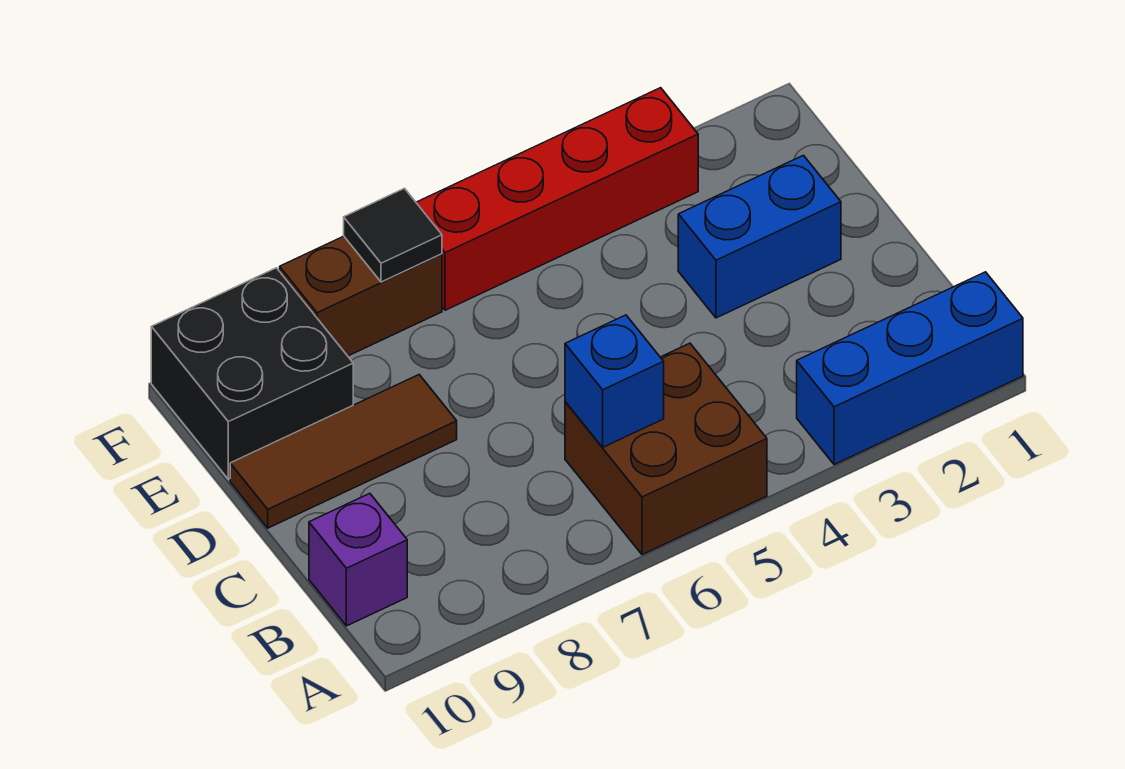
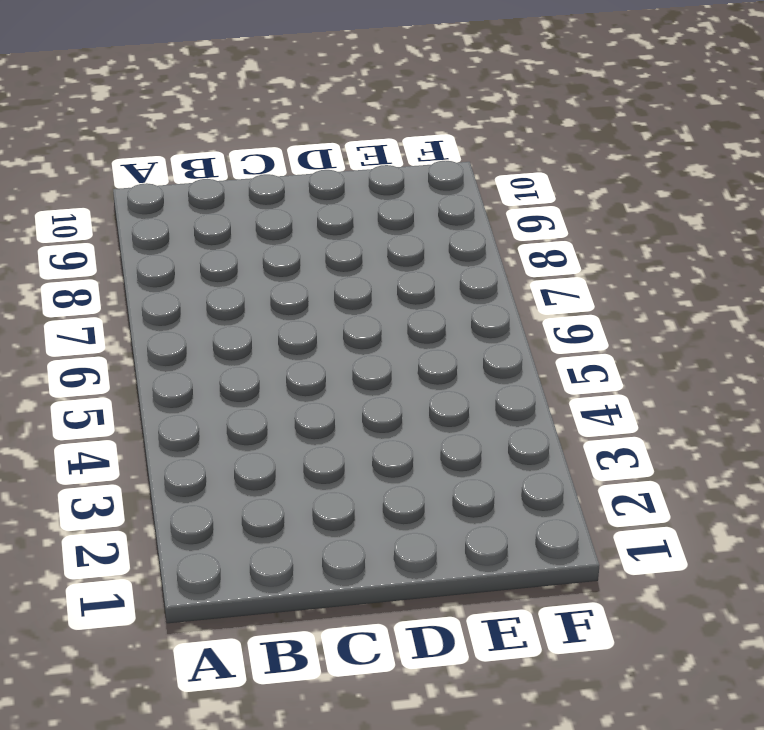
none -> blue 1x3 brick [797,272,1023,465]
none -> brown 2x2 brick [565,343,767,555]

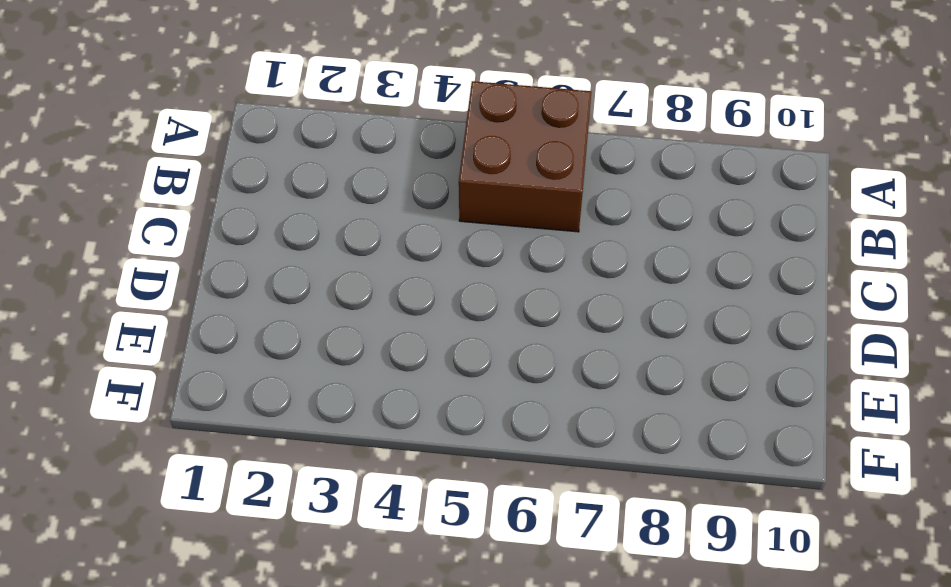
none -> blue 1x3 brick [797,272,1023,465]
none -> purple 1x1 brick [309,493,407,626]

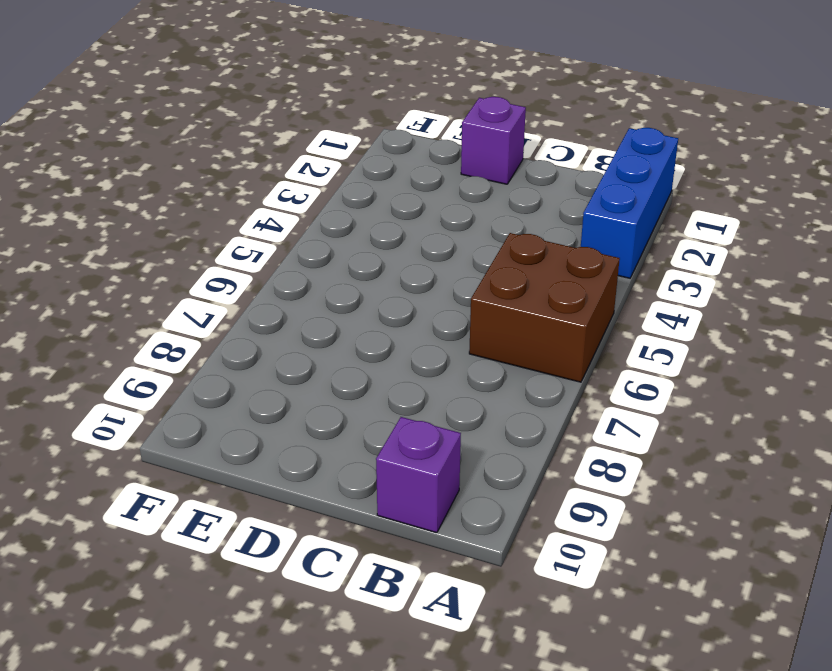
purple 1x1 brick [461,97,526,184] -> none
none -> blue 1x2 brick [678,155,841,318]
none -> brown 1x3 tile [230,375,457,528]

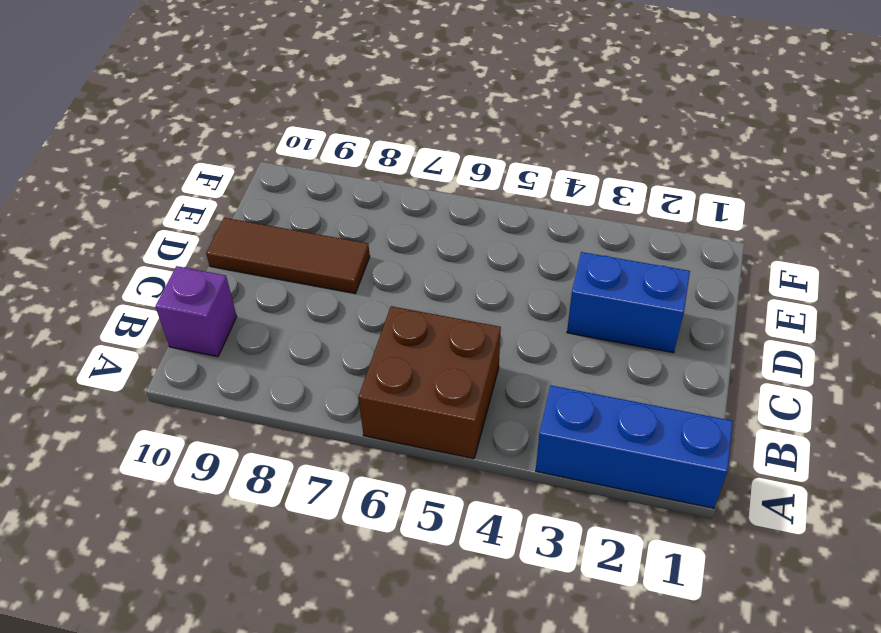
none -> black 2x2 brick [151,268,353,479]
none -> red 1x4 brick [416,88,698,310]

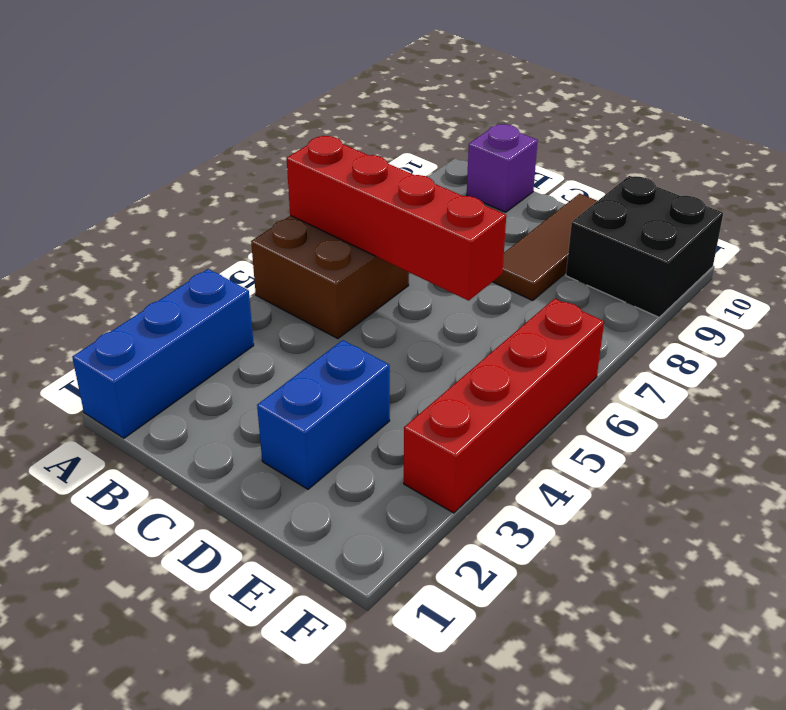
red 1x4 brick [287,136,506,301] -> blue 1x1 brick [565,315,664,447]
none -> brown 1x2 brick [280,236,442,356]
none -> black 1x1 tile [344,188,442,282]

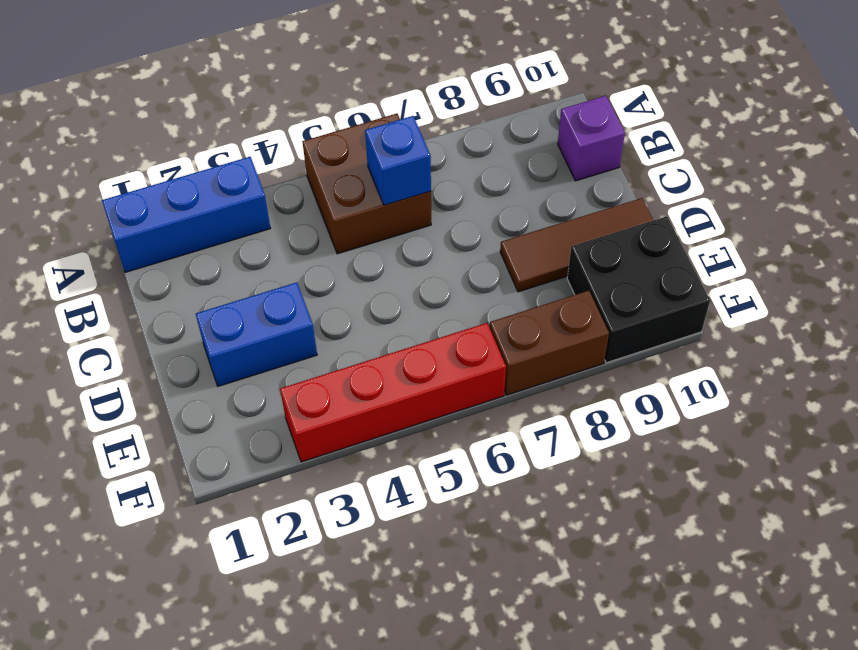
none -> black 1x1 tile [344,188,442,282]

